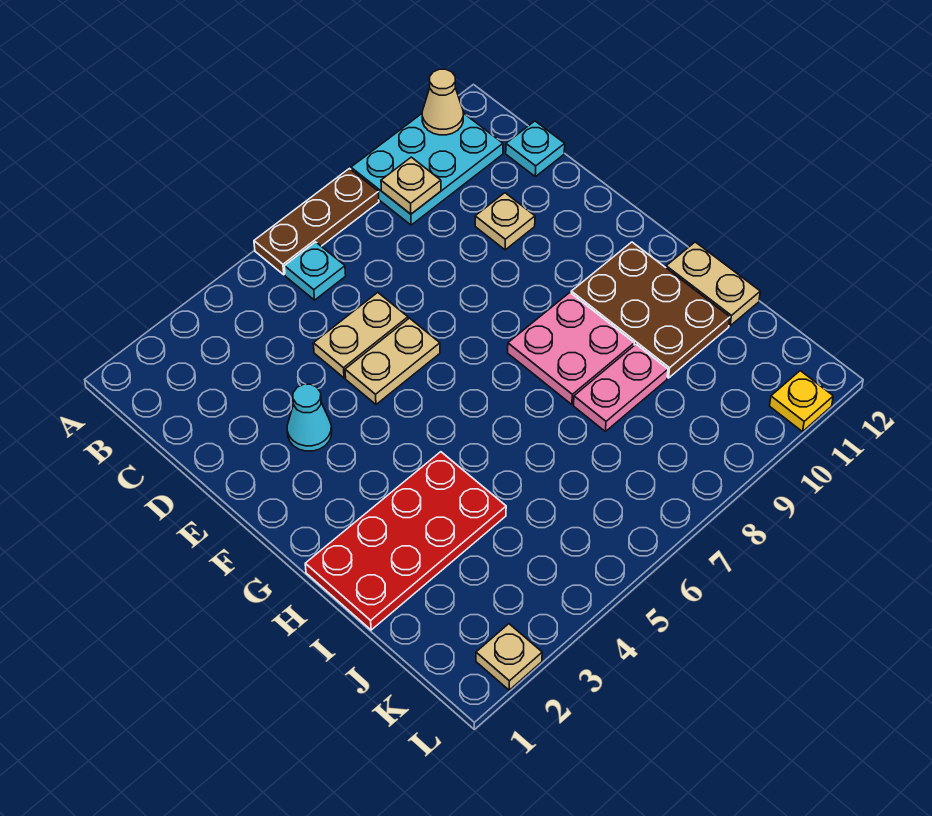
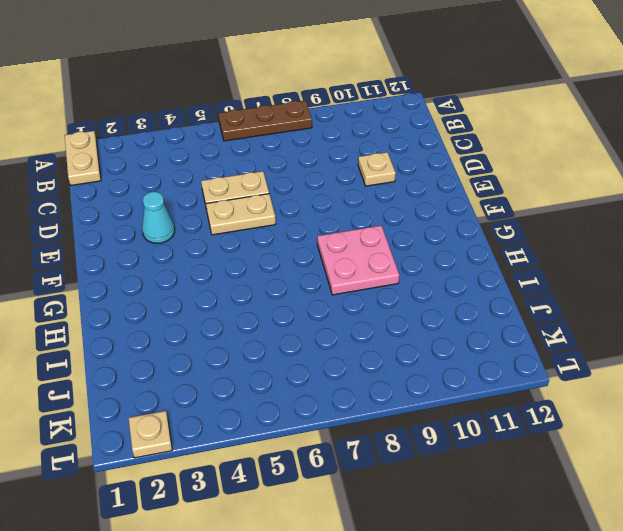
tan 1x2 plate [65,131,101,185] -> tan 1x2 plate moved to [666,242,760,326]
none -> cyan 2x3 plate [351,113,503,225]
none -> cyan 1x1 plate [285,242,346,300]
none -> cyan 1x1 plate [506,121,565,177]

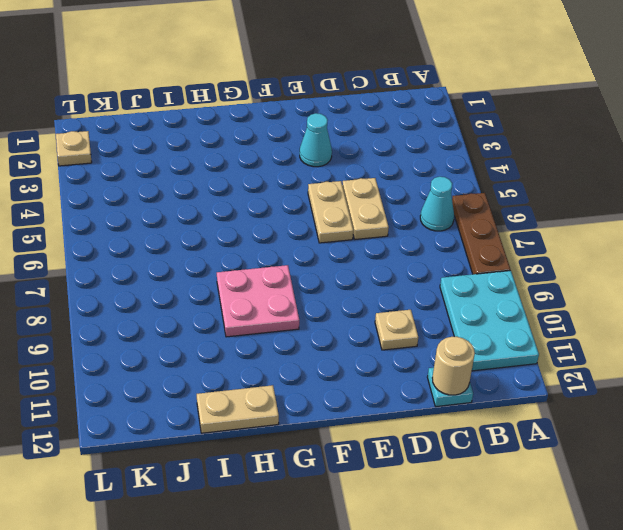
cyan 1x1 cone [420,177,454,231] -> cyan 1x1 plate [285,242,346,300]
tan 1x1 round brick [432,337,475,395] -> none
none -> brown 2x3 plate [571,242,730,378]
none -> red 2x4 plate [305,452,506,630]
none -> pink 1x2 plate [574,344,668,431]

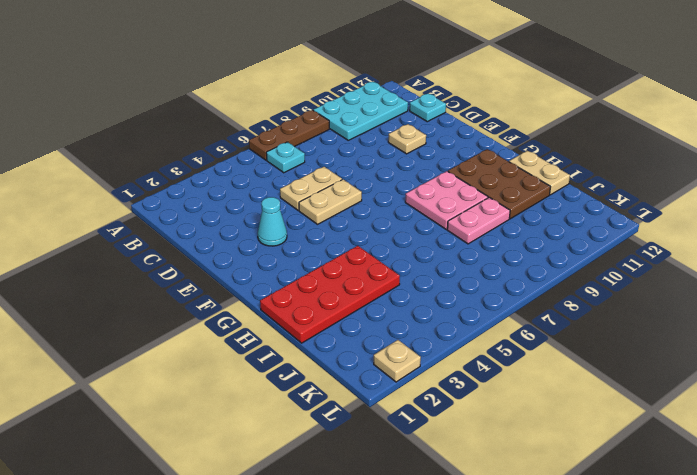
none -> yellow 1x1 plate [770,371,833,432]
none -> tan 1x1 cone [422,69,463,135]
none -> tan 1x1 plate [381,157,441,214]

